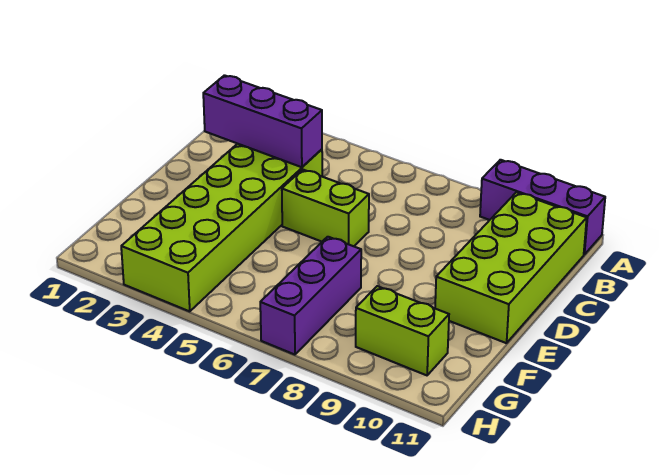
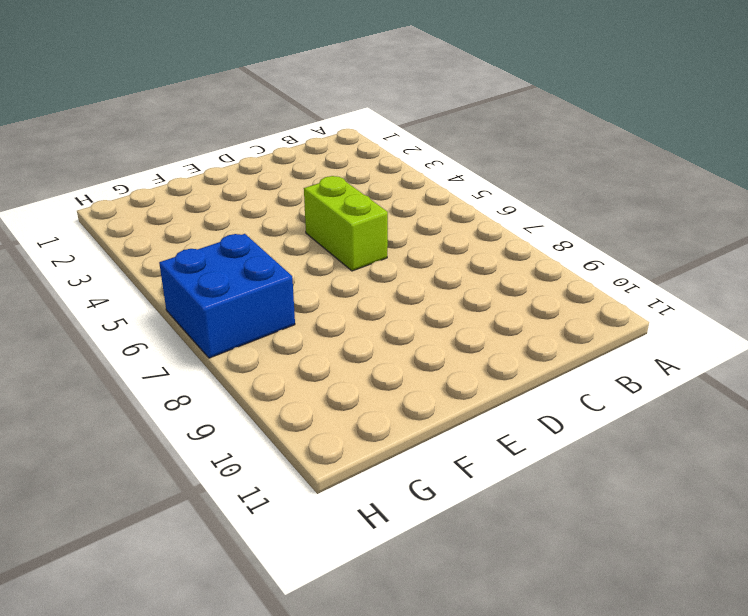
blue 2x2 brick [159,234,295,358] -> purple 1x3 brick [260,237,361,355]
none -> purple 1x3 brick [480,160,605,254]
none -> lime 2x4 brick [435,192,587,343]

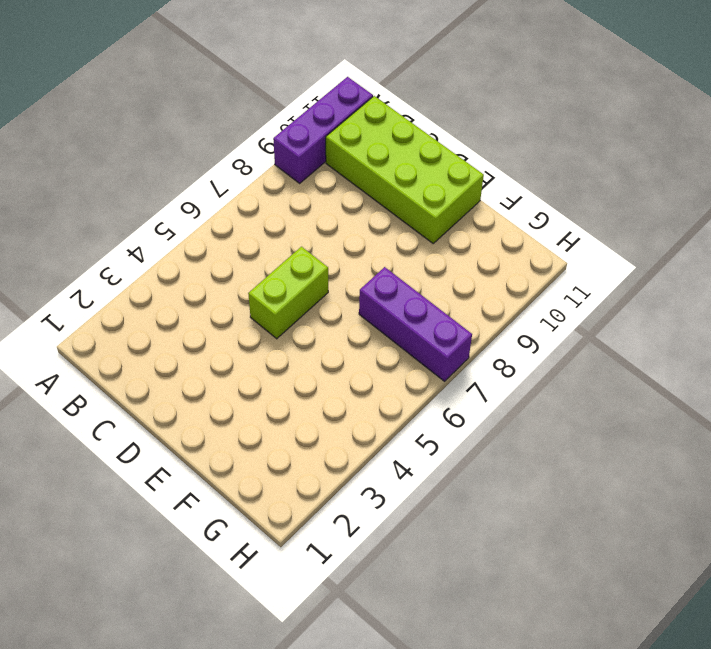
none -> lime 2x6 brick [121,144,322,311]
none -> lime 1x2 brick [356,286,449,375]

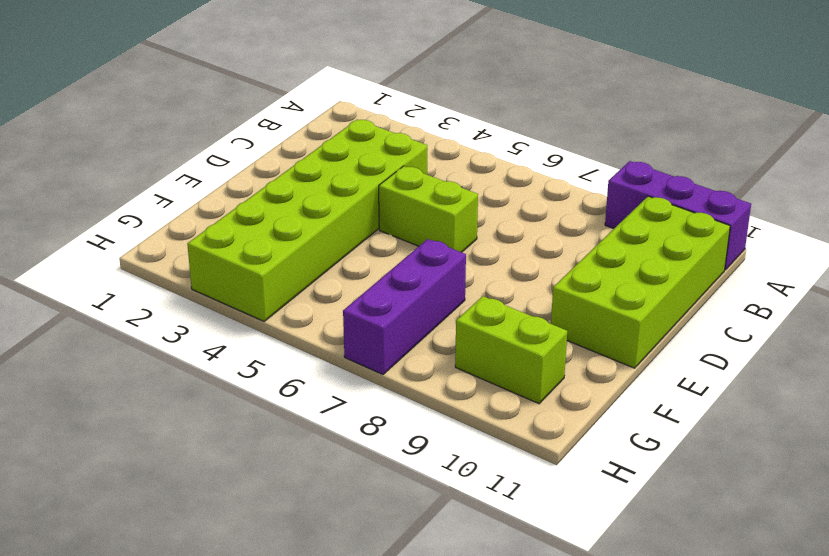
none -> purple 1x3 brick [203,75,322,167]

